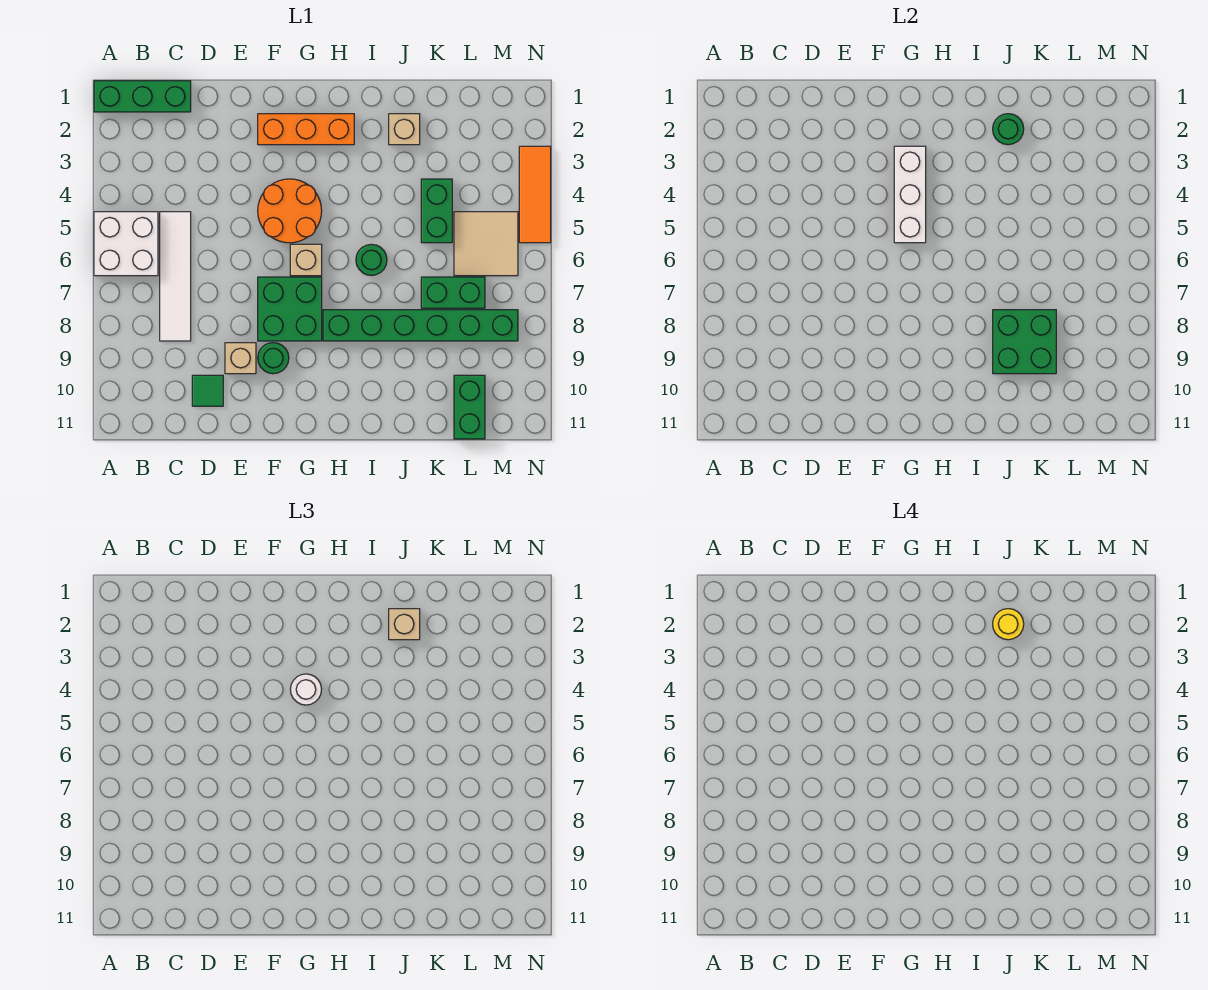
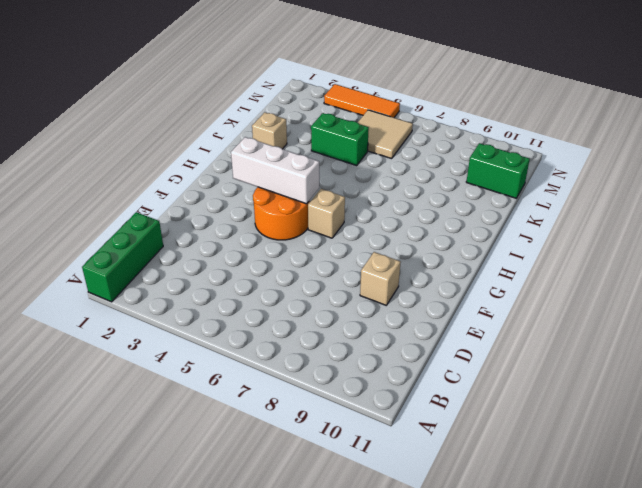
none -> white 2x2 brick [94,212,158,276]
none -> white 1x4 tile [160,212,191,341]
none -> green 1x1 tile [192,375,223,406]

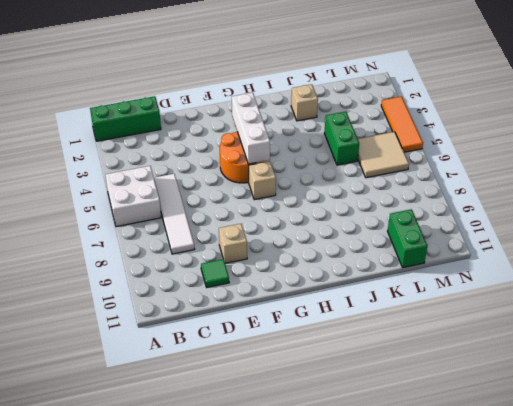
none -> orange 1x3 brick [258,114,354,145]
none -> green 2x2 brick [258,277,322,341]
none -> green 1x1 round brick [258,343,289,374]

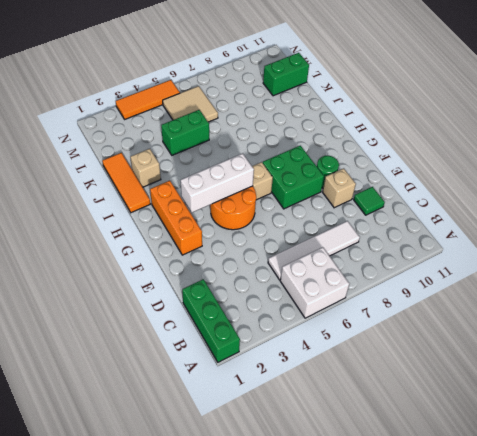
orange 1x3 tile [102,153,150,213] -> none
none -> green 1x6 brick [323,310,518,341]
none -> green 1x1 round brick [356,244,387,276]
none -> green 1x2 brick [421,277,485,308]

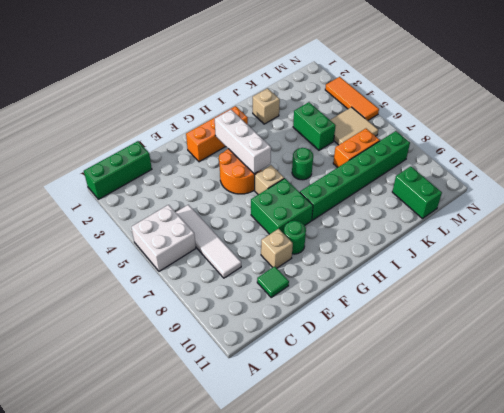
orange 1x2 brick [333,129,380,168] -> green 1x2 brick [421,277,485,308]
none -> green 1x1 round brick [993,114,1024,145]
none -> green 2x2 brick [993,310,1056,374]
none -> white 1x1 round brick [290,674,322,705]

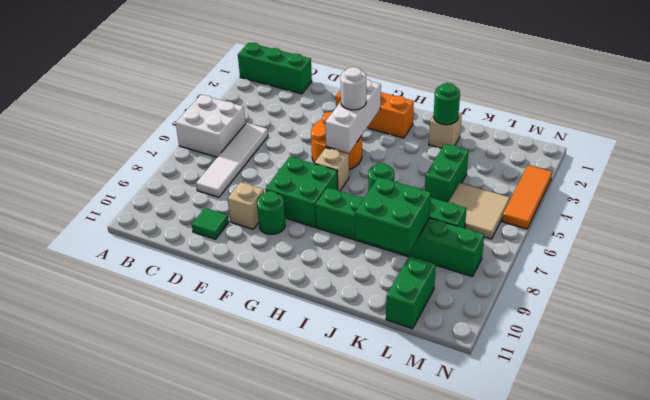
none -> tan 1x1 brick [389,609,420,640]
none -> yellow 1x1 round brick [993,609,1024,640]

